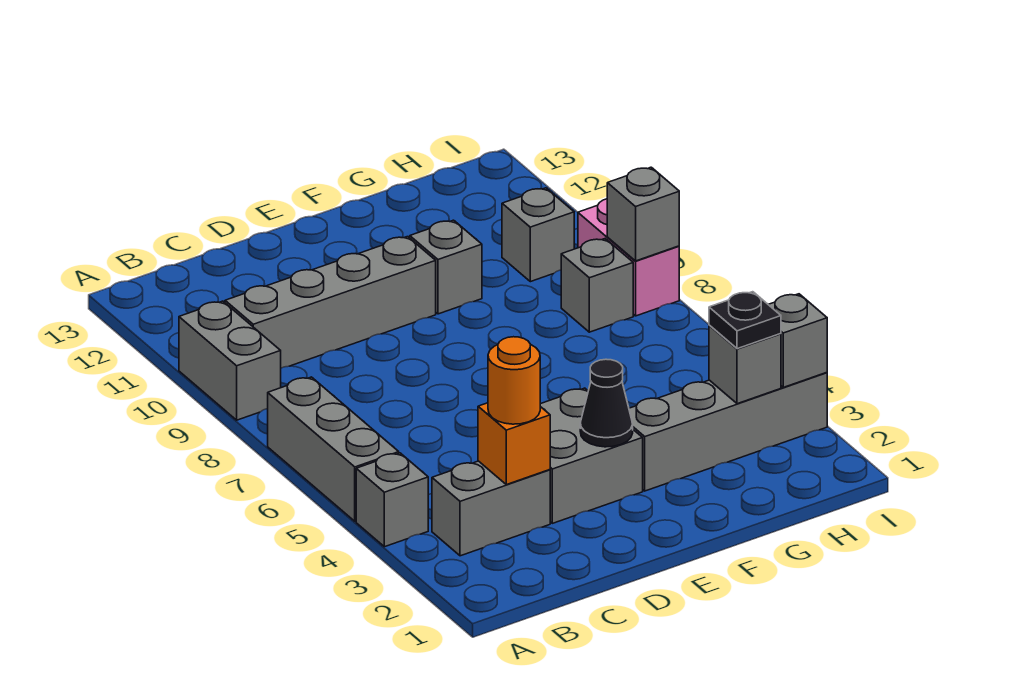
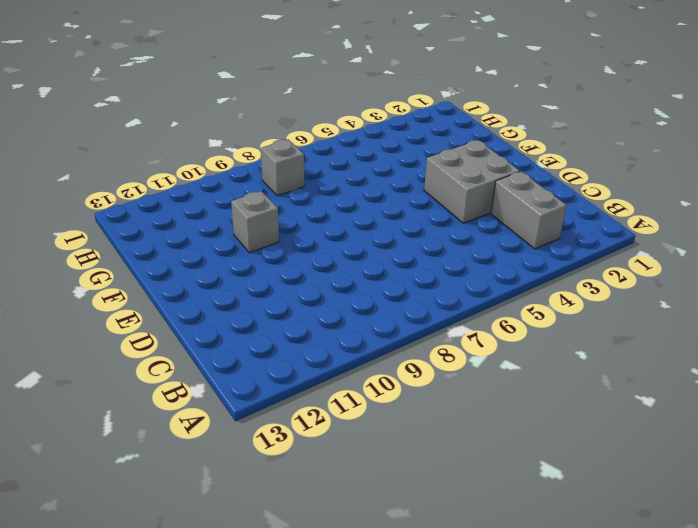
none -> grey 1x1 brick [356,453,428,547]
none -> grey 1x3 brick [268,377,399,521]
none -> grey 1x2 brick [179,301,281,420]

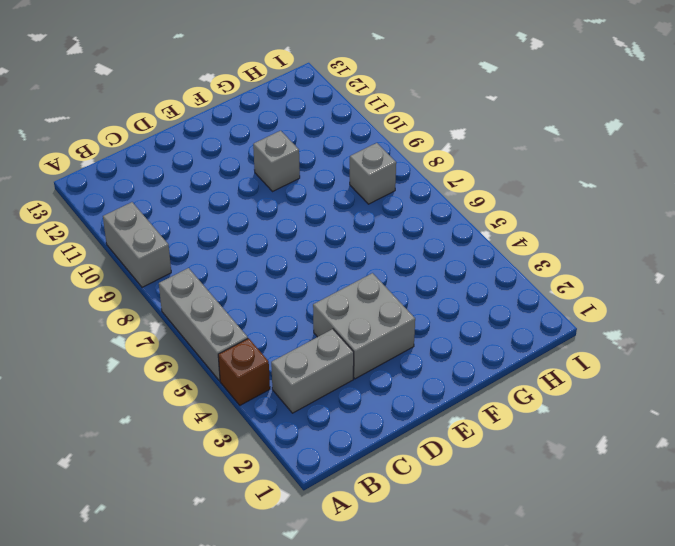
brown 1x1 brick [218,338,270,405] -> grey 1x1 brick [356,453,428,547]
none -> grey 1x4 brick [225,237,436,368]
none -> grey 1x4 brick [629,372,827,491]
none -> grey 1x1 brick [502,188,574,282]

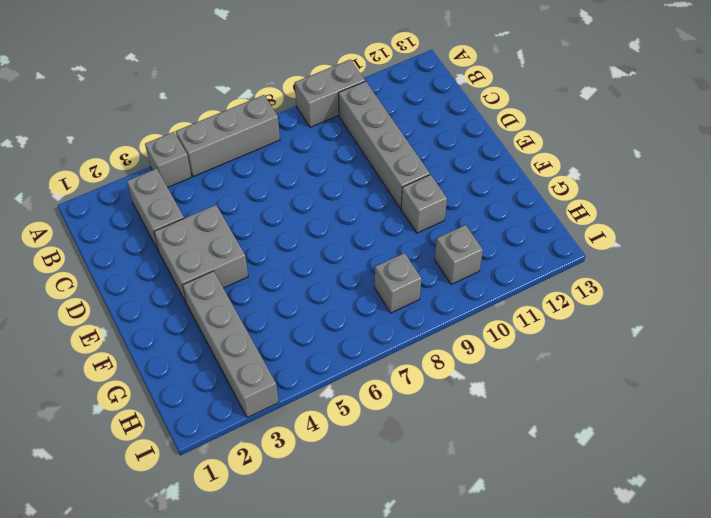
none -> pink 1x2 brick [578,199,679,316]
none -> orange 1x1 brick [478,403,550,485]
none -> black 1x1 cone [580,359,633,447]

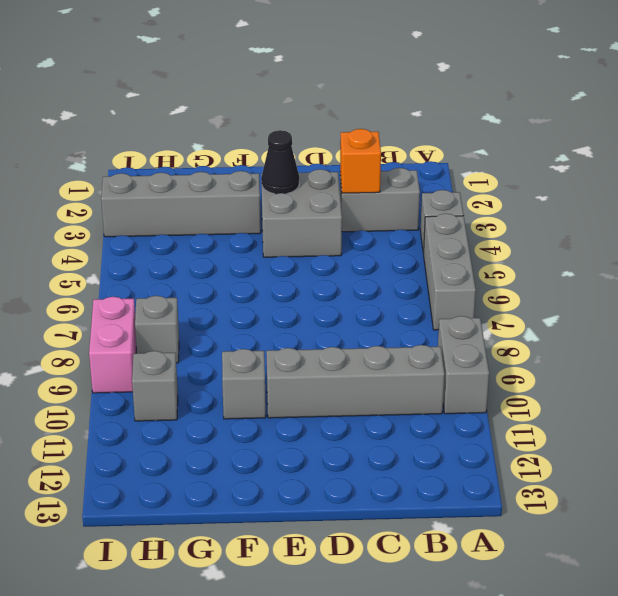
none -> grey 1x1 brick [709,325,781,404]
none -> grey 1x1 brick [768,294,827,387]
none -> grey 1x1 brick [607,167,679,261]

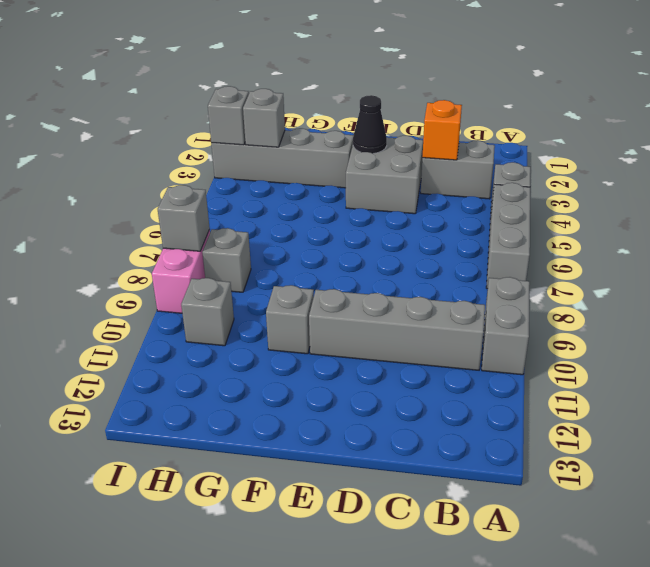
none -> orange 1x1 round brick [488,337,540,424]
none -> black 1x1 plate [709,292,781,349]

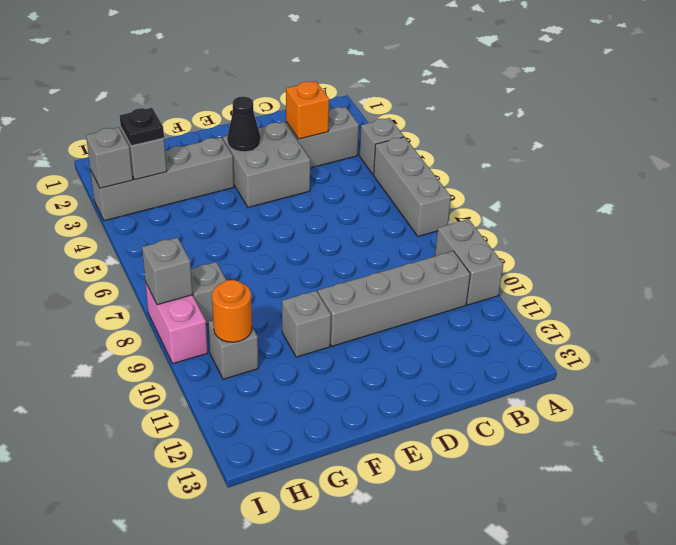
orange 1x1 round brick [212,280,252,342] -> orange 1x1 round brick moved to [488,337,540,424]

